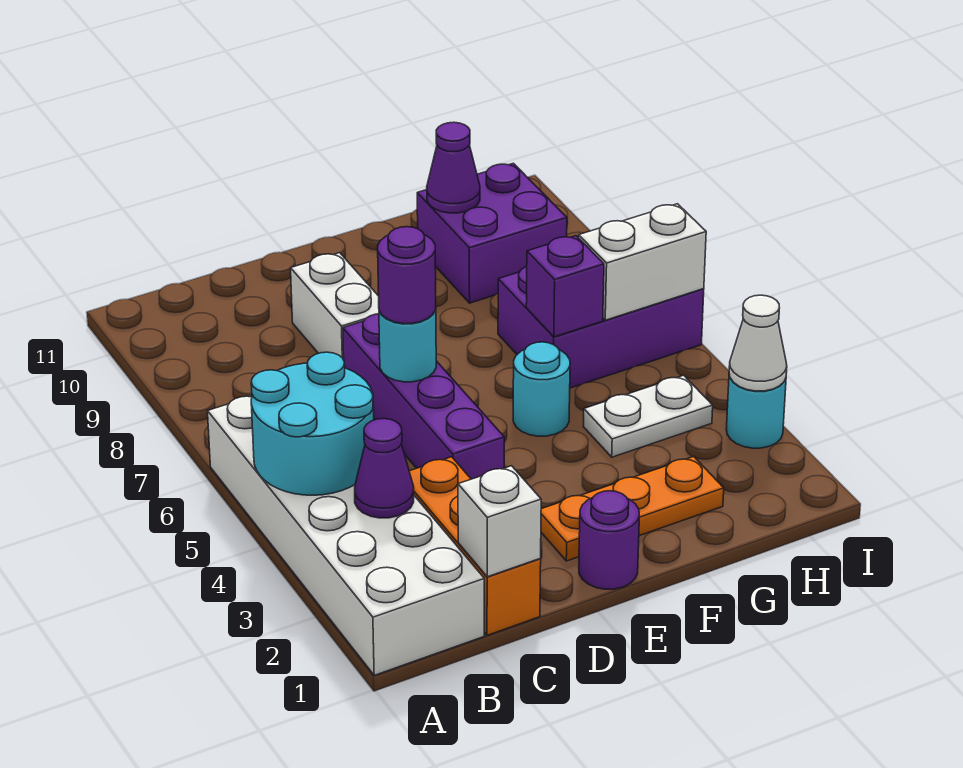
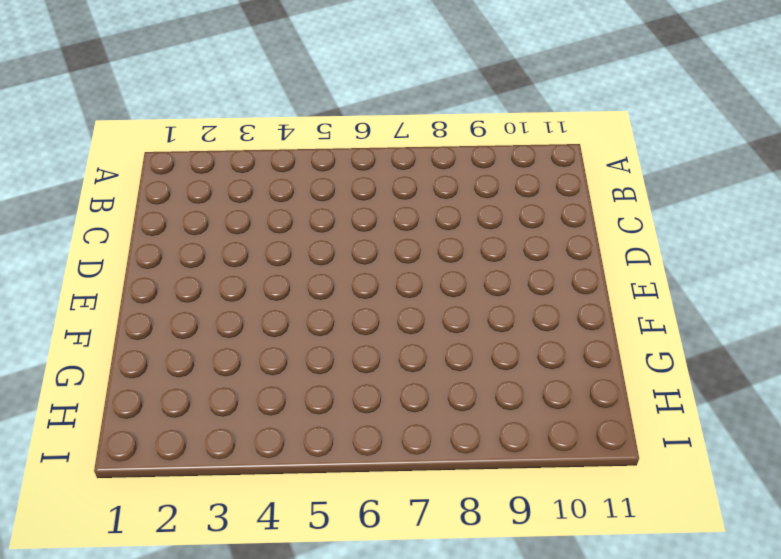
none -> white 2x6 brick [208,396,484,675]
none -> orange 1x3 brick [409,457,541,635]
none -> purple 1x4 brick [343,314,504,479]

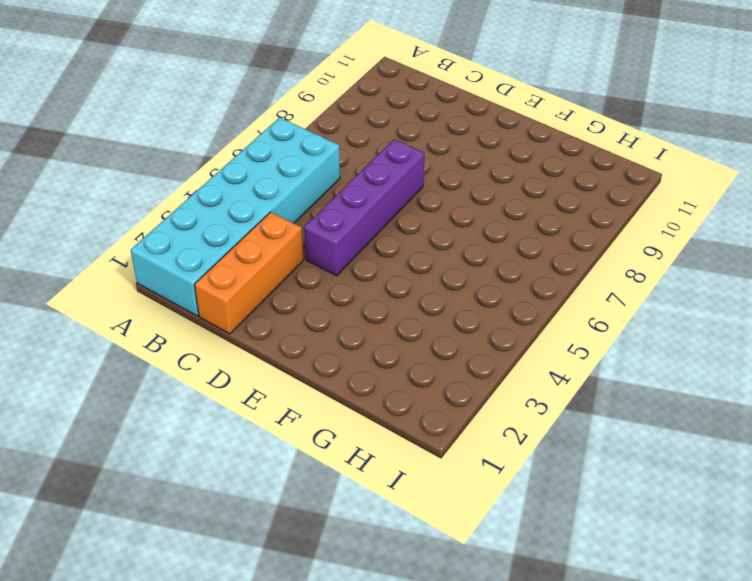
cyan 2x6 brick [131,118,340,316] -> white 2x6 brick [208,396,484,675]
none -> white 1x2 brick [291,253,379,360]
none -> purple 1x1 round brick [579,491,639,589]
none -> orange 1x3 plate [541,457,724,561]

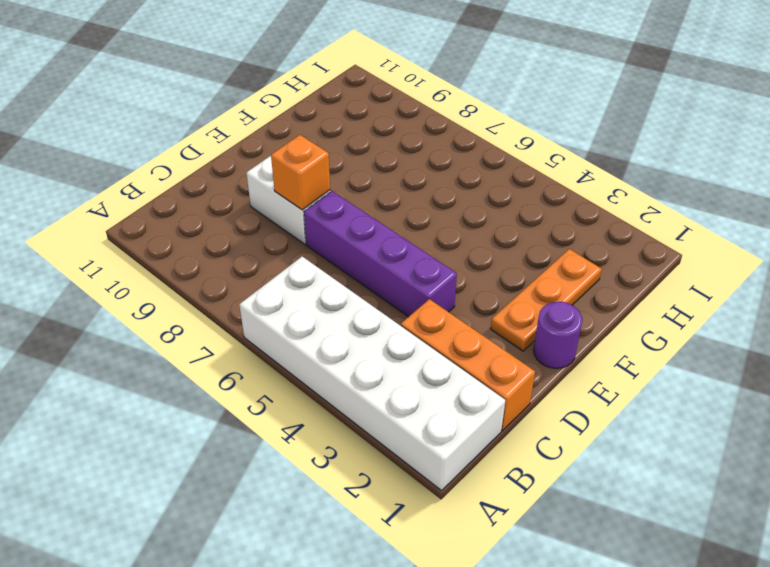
orange 1x1 brick [271,135,330,210] -> none
none -> cyan 1x1 round brick [513,342,570,436]
none -> white 1x2 plate [584,375,713,457]
none -> purple 2x3 brick [498,267,704,388]

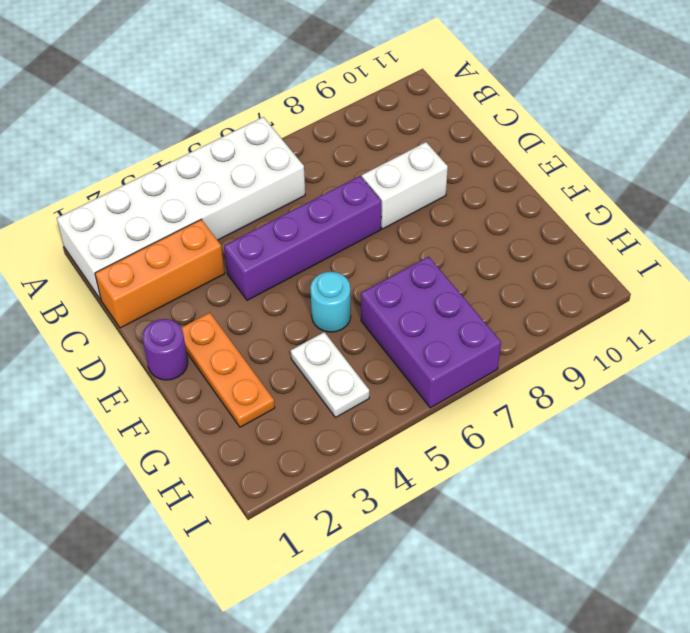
none -> purple 2x2 brick [417,163,567,303]
none -> cyan 1x1 round brick [726,374,786,448]
none -> cyan 2x2 round brick [251,352,374,495]

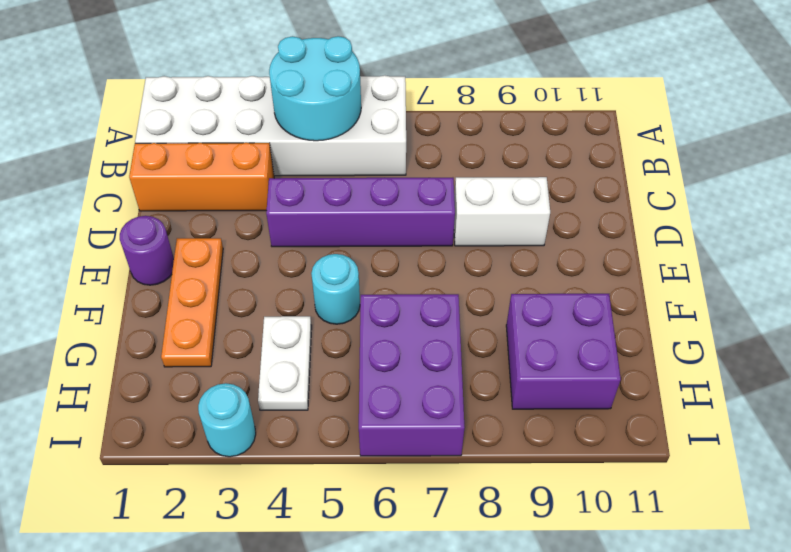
none -> purple 1x1 cone [355,419,414,518]
none -> white 1x1 brick [458,466,541,577]
none -> cyan 1x1 round brick [379,310,436,382]

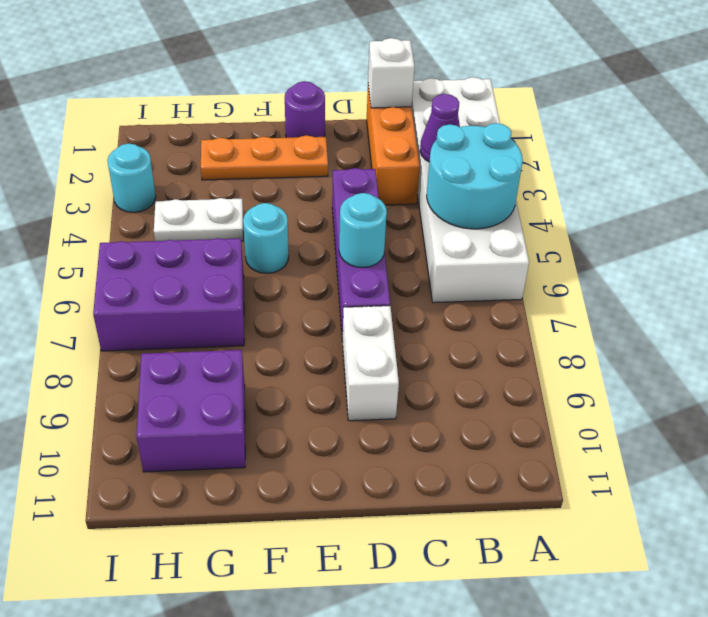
none -> purple 1x1 brick [526,236,604,337]
none -> purple 1x1 cone [427,122,480,213]
none -> white 1x2 brick [578,204,706,320]

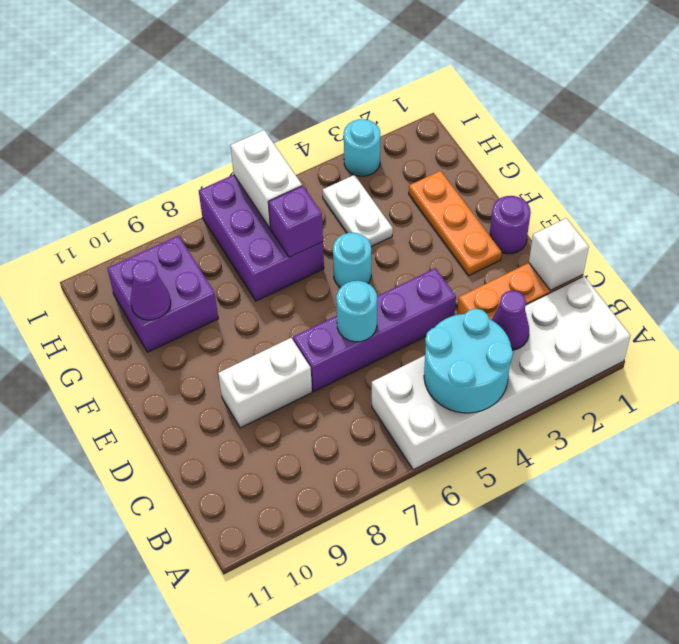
none -> white 1x1 cone [729,295,787,391]
none -> purple 1x1 round brick [378,227,436,324]

